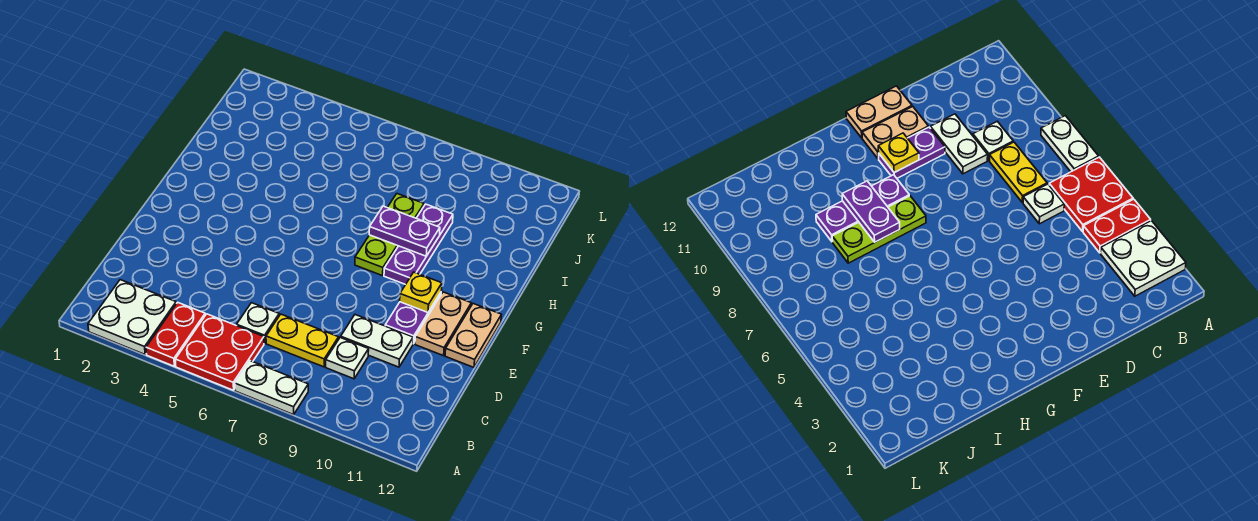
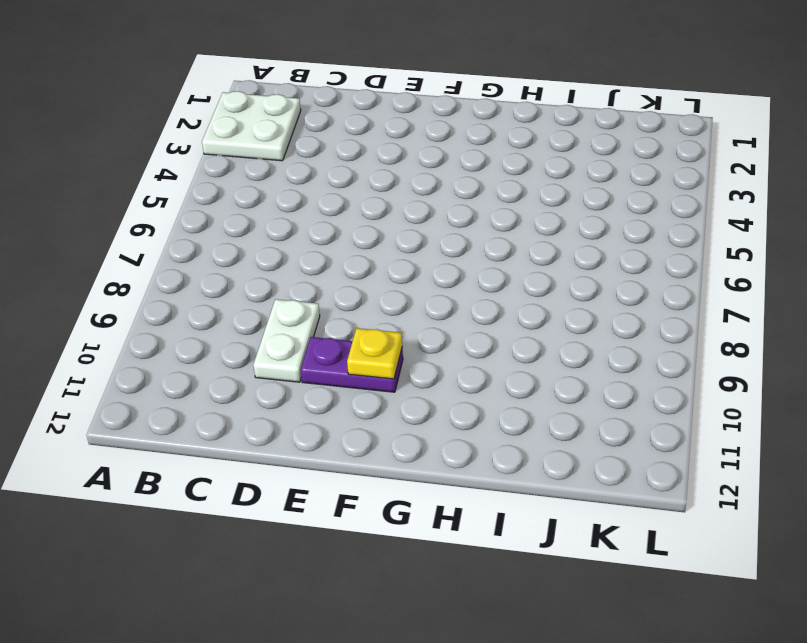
none -> red 1x2 plate [146,302,205,366]
none -> red 2x2 plate [175,314,264,390]
none -> white 1x2 plate [235,361,308,415]

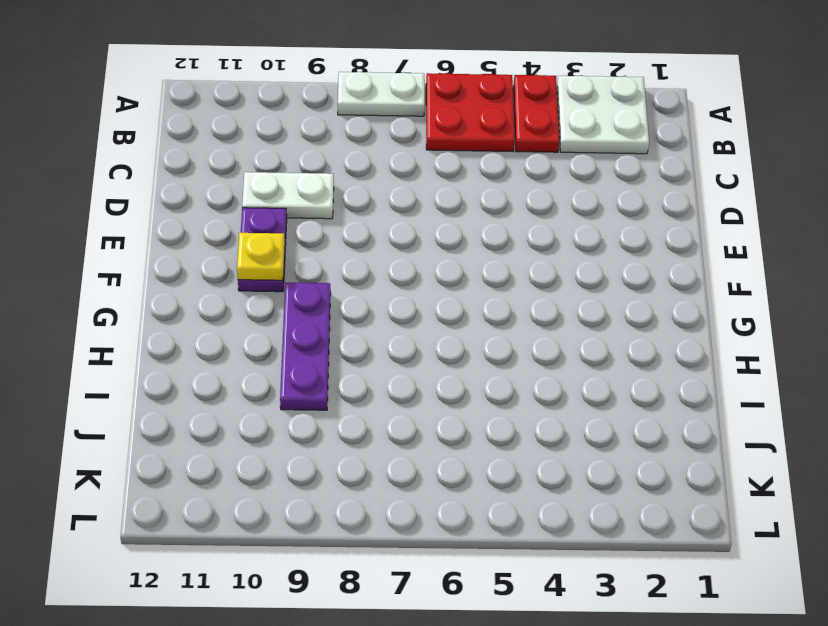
none -> white 1x1 plate [237,303,279,343]
none -> yellow 1x2 plate [266,314,339,367]
none -> white 1x1 plate [326,337,369,379]

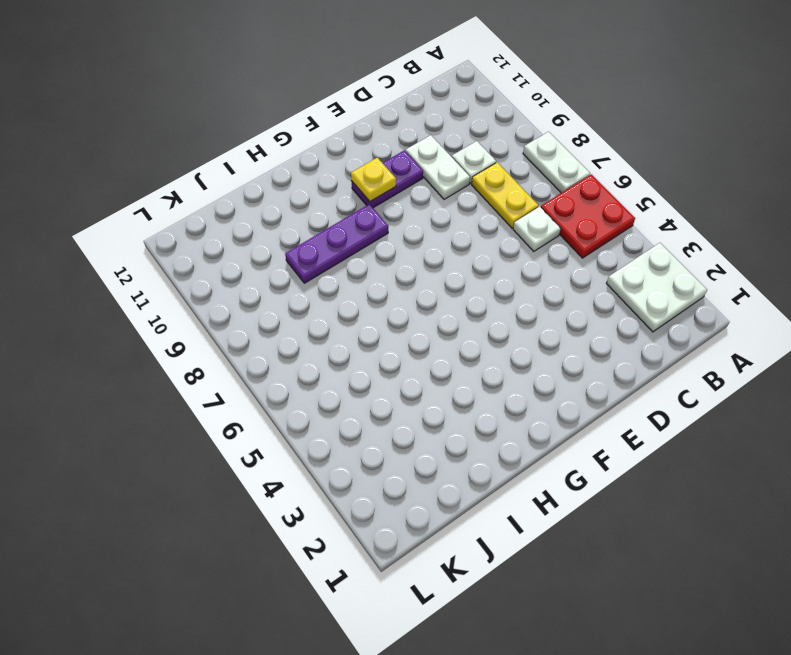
none -> red 1x2 plate [146,302,205,366]
none -> tan 1x2 plate [415,292,471,356]
none -> tan 1x2 plate [445,304,501,367]

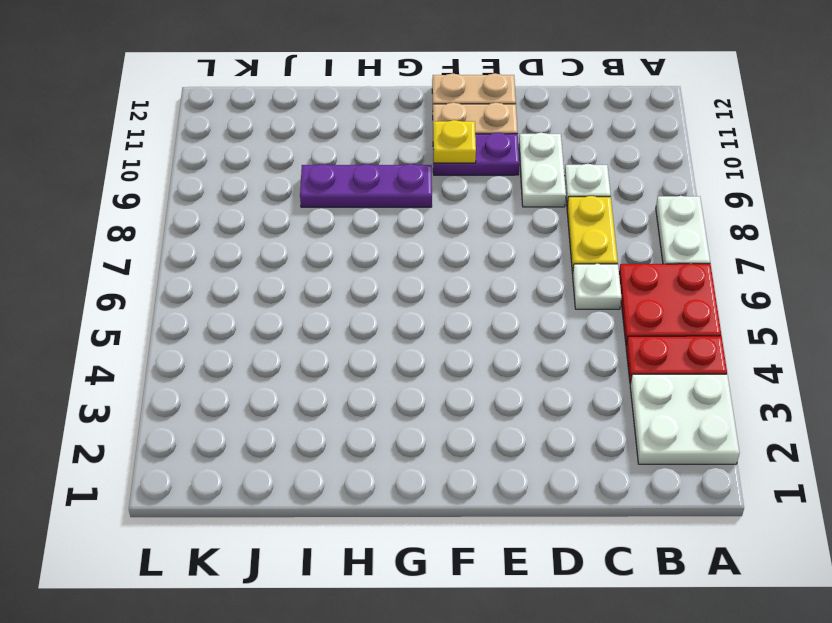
none -> lime 1x3 plate [355,194,424,276]
none -> purple 1x2 plate [369,206,440,256]

